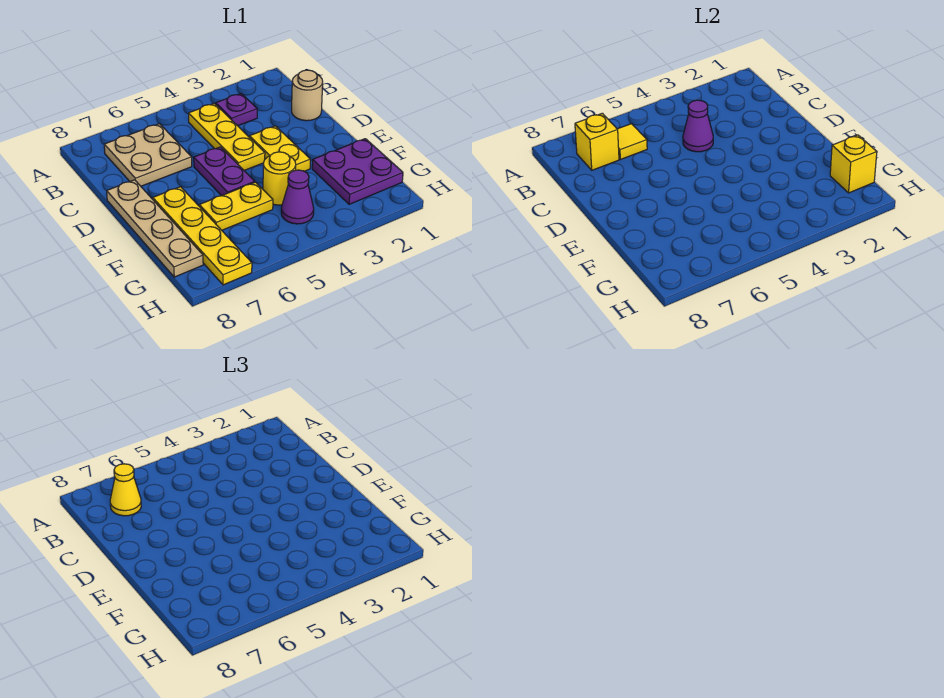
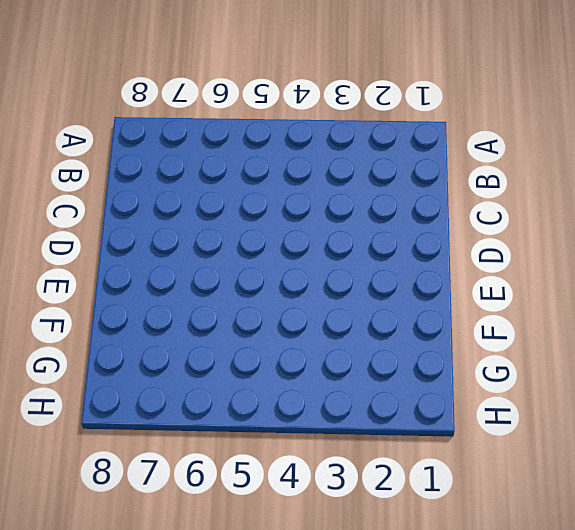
none -> purple 1x1 plate [216,94,257,126]
none -> yellow 1x3 plate [189,103,265,170]
none -> tan 2x2 plate [104,124,192,186]

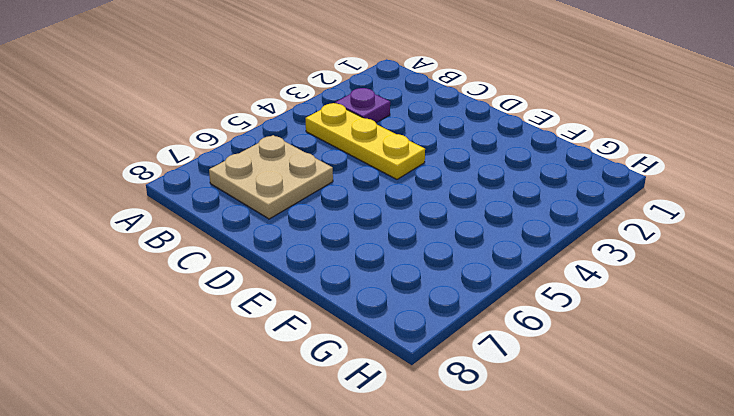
none -> tan 1x1 round brick [292,70,323,121]
none -> yellow 1x2 plate [249,126,310,171]
none -> purple 1x2 plate [194,147,255,196]

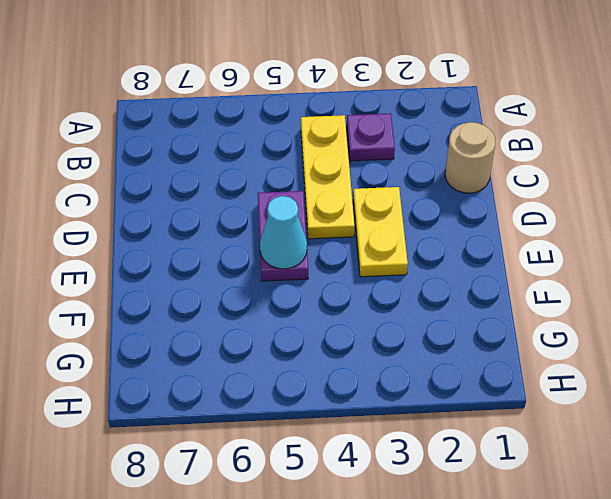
cyan 1x1 cone [260,196,307,269] -> none
none -> tan 2x2 plate [104,124,192,186]
none -> tan 1x4 plate [107,180,203,277]
none -> yellow 1x4 plate [153,187,252,285]

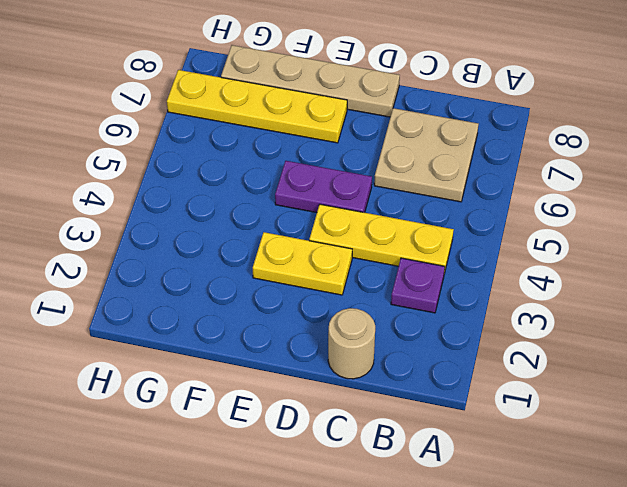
none -> purple 2x2 plate [312,139,403,204]
none -> yellow 1x1 round brick [263,152,296,205]
none -> yellow 1x2 plate [199,182,273,230]

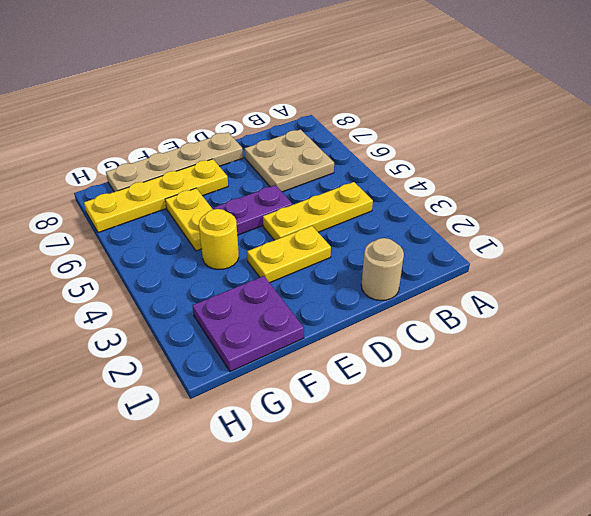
none -> purple 1x1 plate [216,94,257,126]
none -> purple 1x1 cone [281,170,314,224]
none -> yellow 1x1 tile [617,124,647,160]

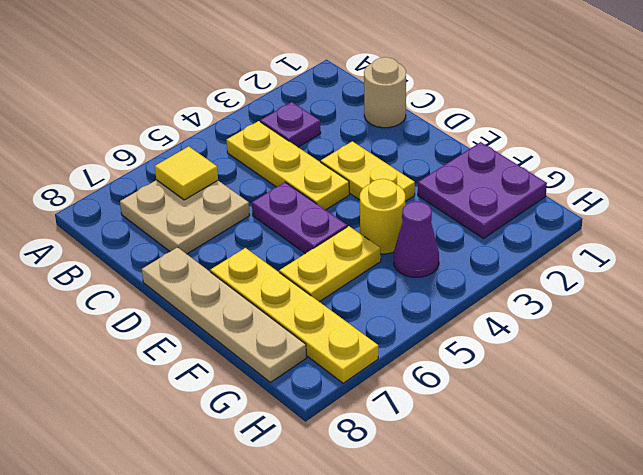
none -> yellow 1x1 brick [575,113,619,170]
none -> purple 1x1 cone [683,100,713,152]
none -> yellow 1x1 brick [830,135,877,193]

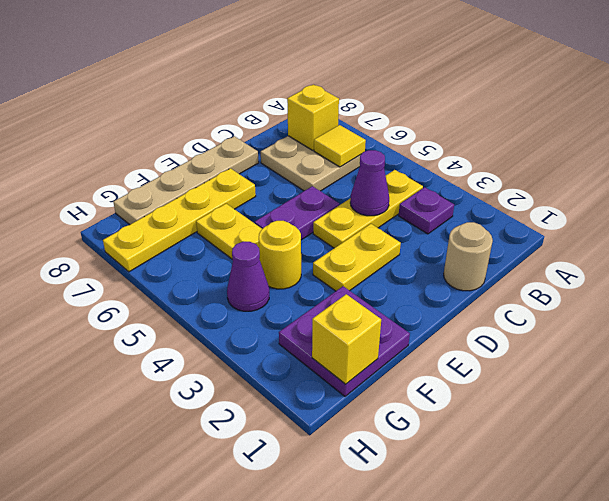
none -> yellow 1x1 cone [110,464,141,516]

